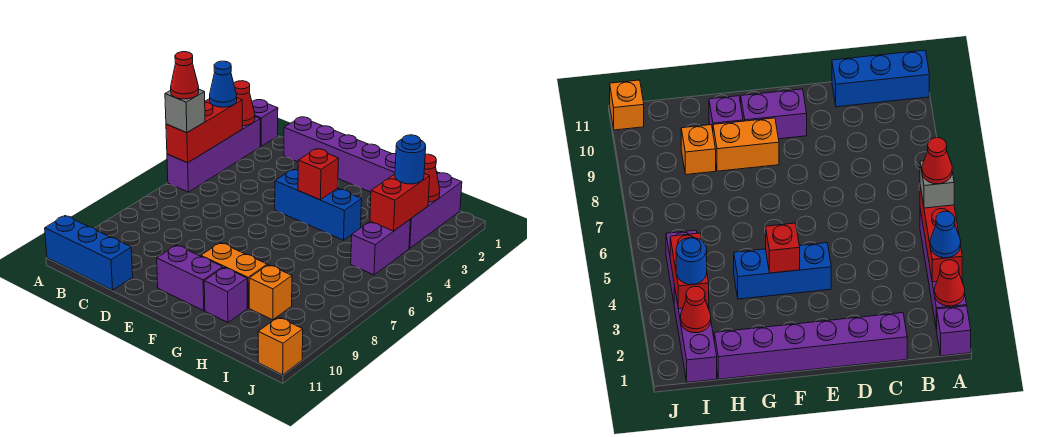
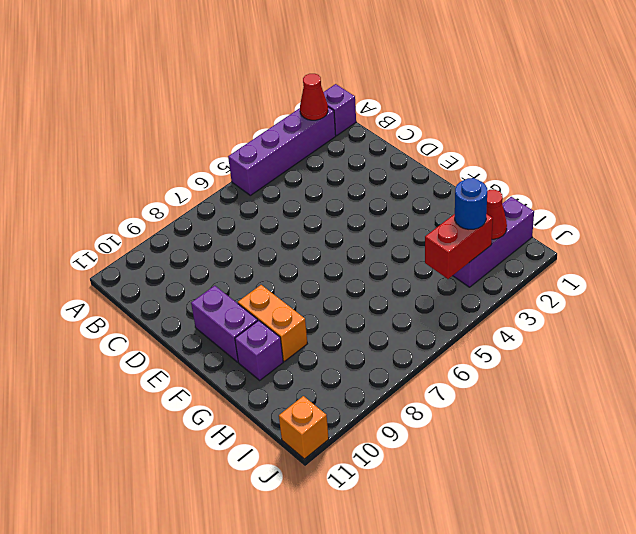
none -> blue 1x3 brick [45,216,133,290]
none -> purple 1x6 brick [284,117,438,192]
none -> blue 1x3 brick [275,169,362,240]

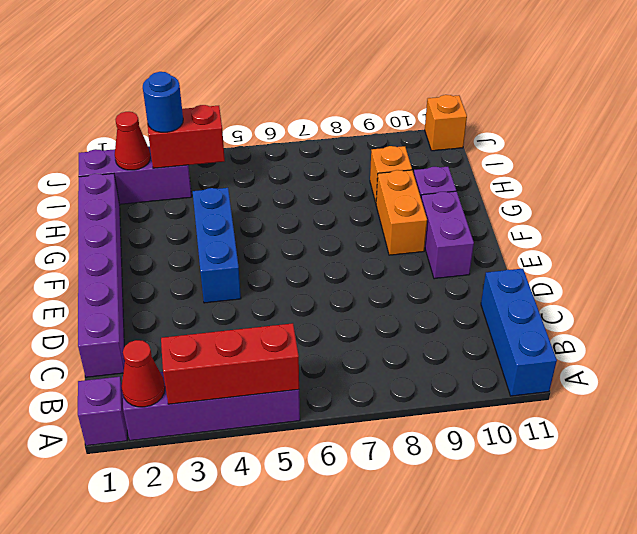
none -> purple 1x2 brick [351,219,411,275]
none -> red 1x1 brick [298,149,339,200]
none -> blue 1x1 cone [210,61,237,107]

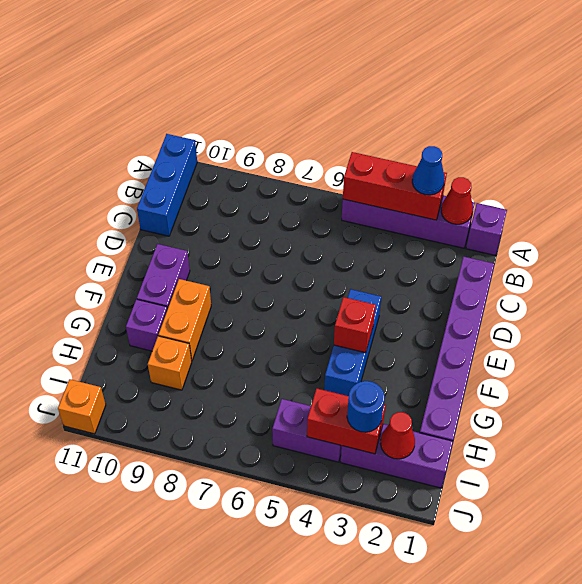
none -> grey 1x1 brick [165,90,205,133]
none -> red 1x1 cone [171,52,199,99]

